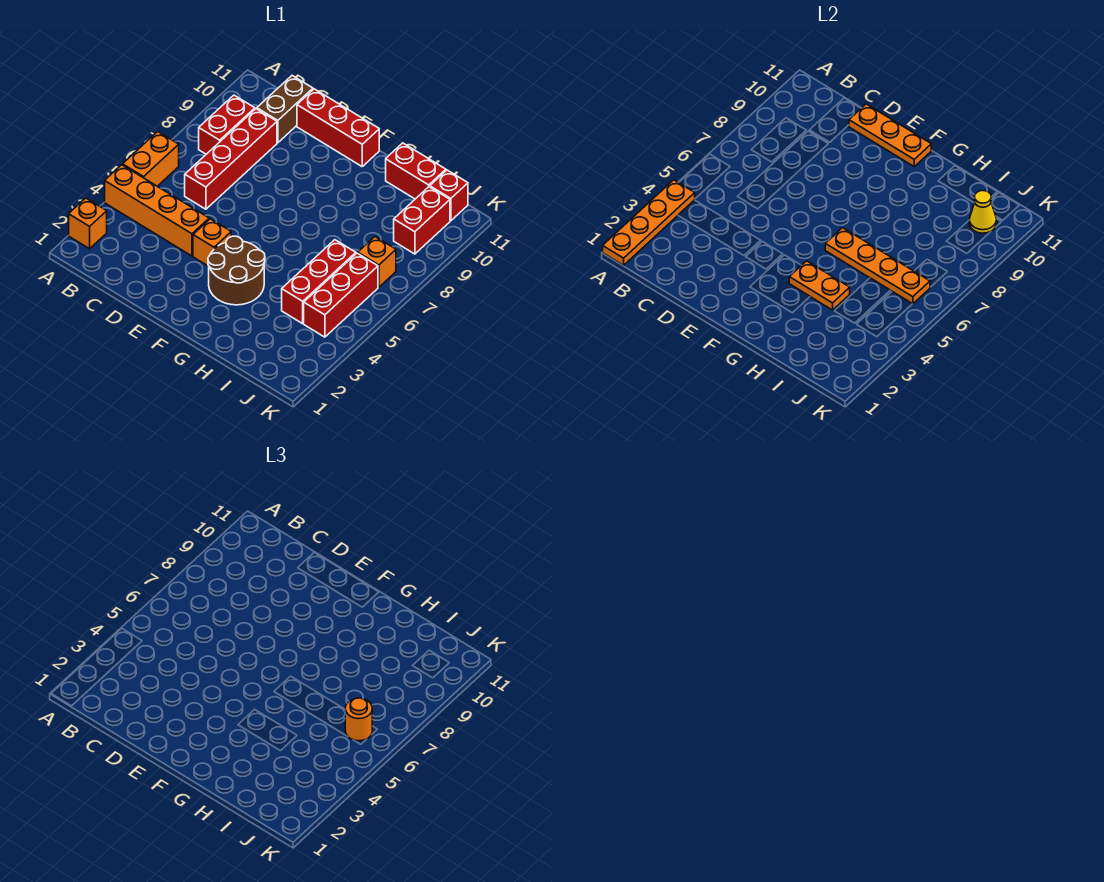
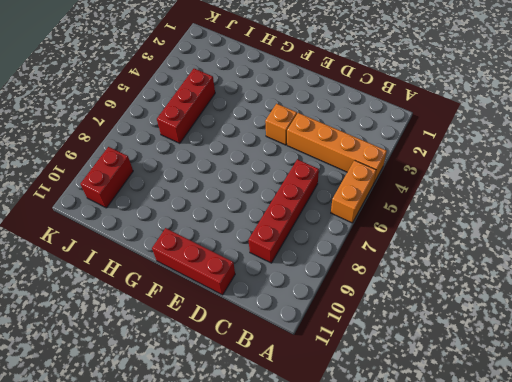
none -> orange 1x1 brick [69,198,107,249]
none -> red 1x2 brick [199,95,255,154]
none -> brown 1x2 brick [257,76,313,143]

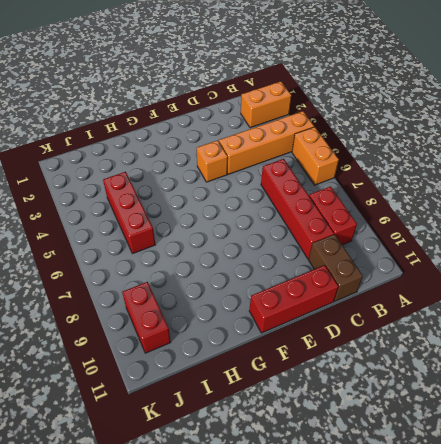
orange 1x2 brick [241,81,291,128] -> orange 1x1 brick [69,198,107,249]
none -> brown 2x2 round brick [208,236,265,305]
none -> red 1x2 brick [386,143,446,199]
none -> red 1x3 brick [304,253,378,337]

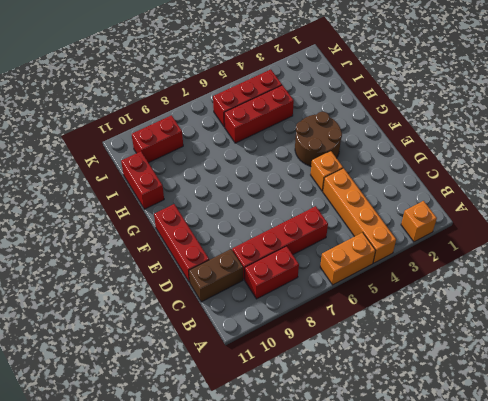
none -> orange 1x1 brick [358,237,396,287]
none -> red 1x1 brick [430,170,468,221]
none -> orange 1x4 plate [603,180,695,265]

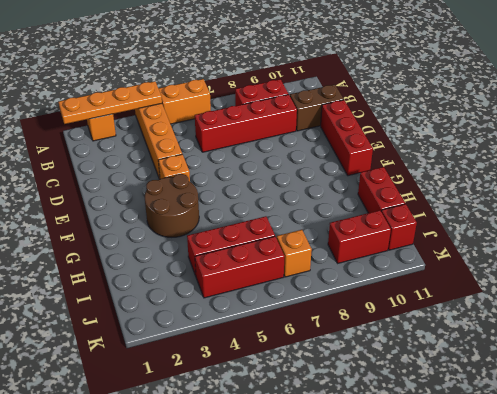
none -> orange 1x3 plate [849,104,931,166]
none -> orange 1x2 plate [789,261,850,310]
none -> orange 1x4 plate [825,228,930,304]

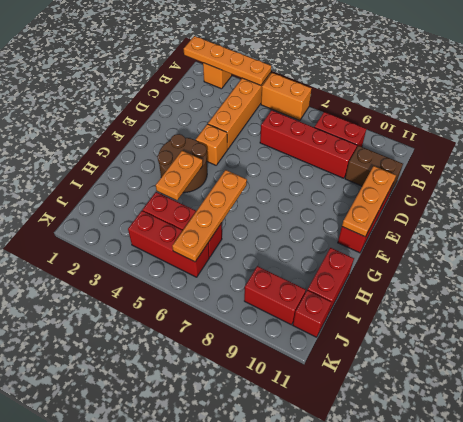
none -> orange 1x1 brick [358,237,396,287]
none -> yellow 1x1 cone [969,191,996,233]
none -> orange 1x1 round brick [345,698,372,741]

